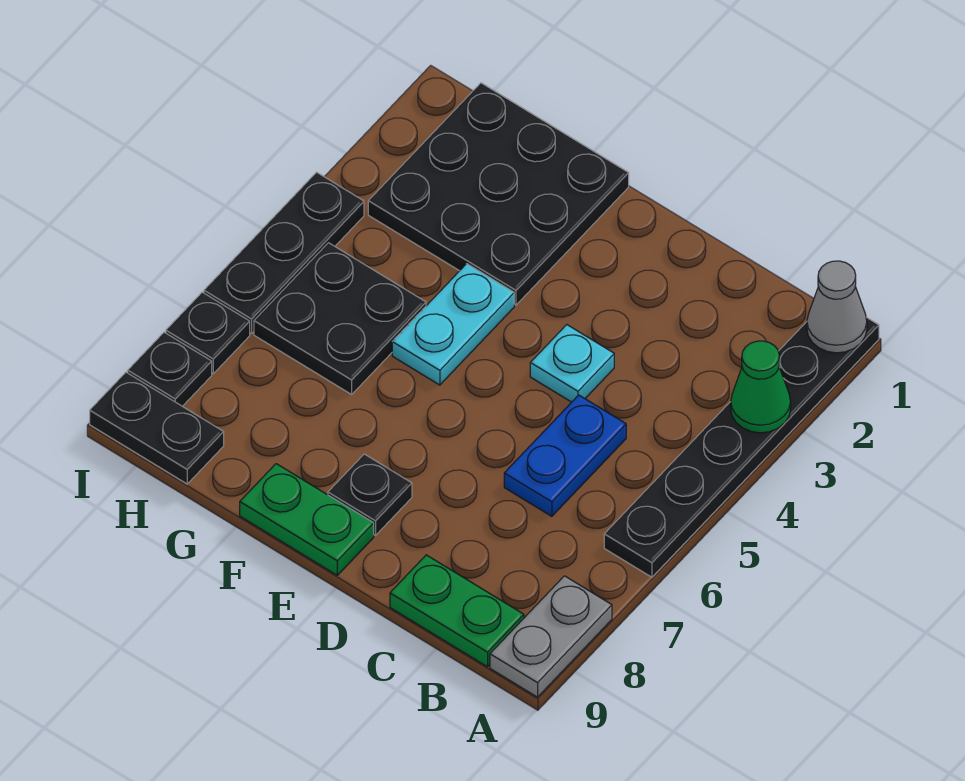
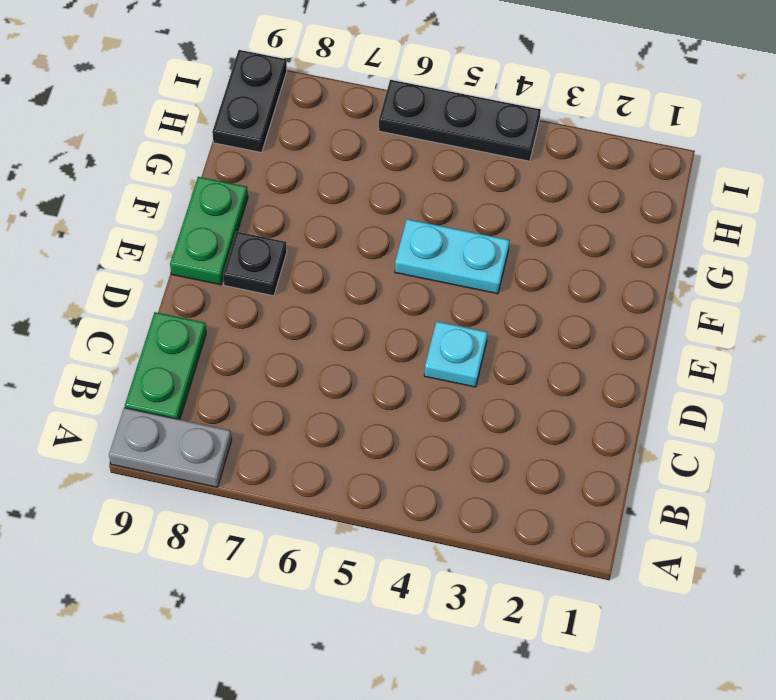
none -> black 1x6 plate [604,317,879,577]
none -> blue 1x2 plate [504,395,626,516]
none -> black 3x3 plate [368,83,629,305]

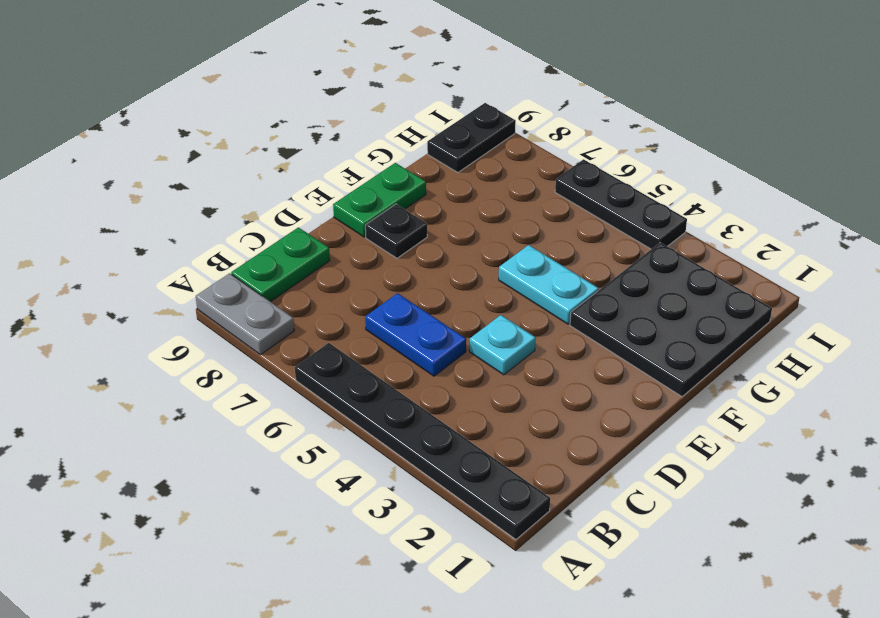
none -> black 2x2 plate [254,243,426,394]
none -> black 1x1 plate [166,292,250,373]
none -> black 1x1 plate [128,332,212,406]

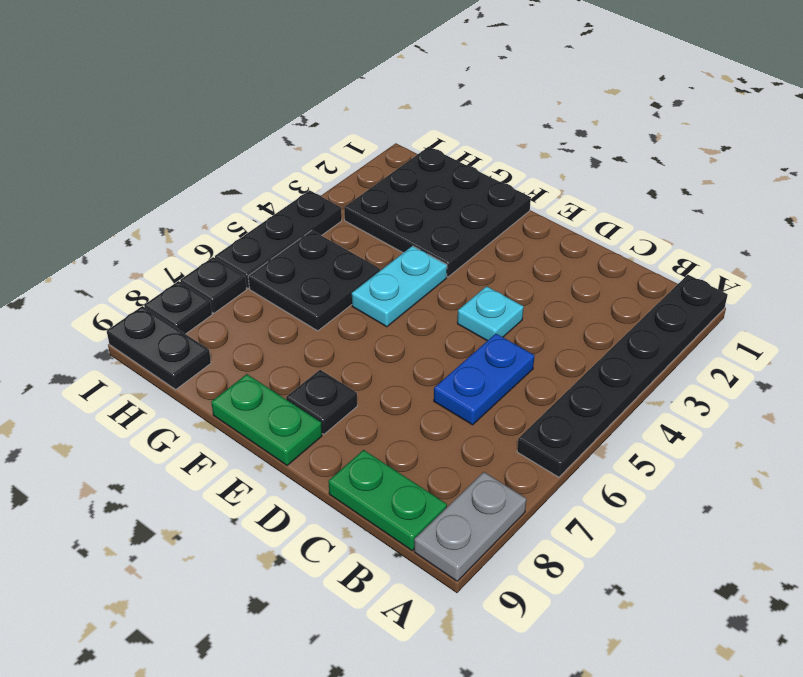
none -> grey 1x1 cone [807,261,867,353]
none -> green 1x1 cone [731,341,791,433]

